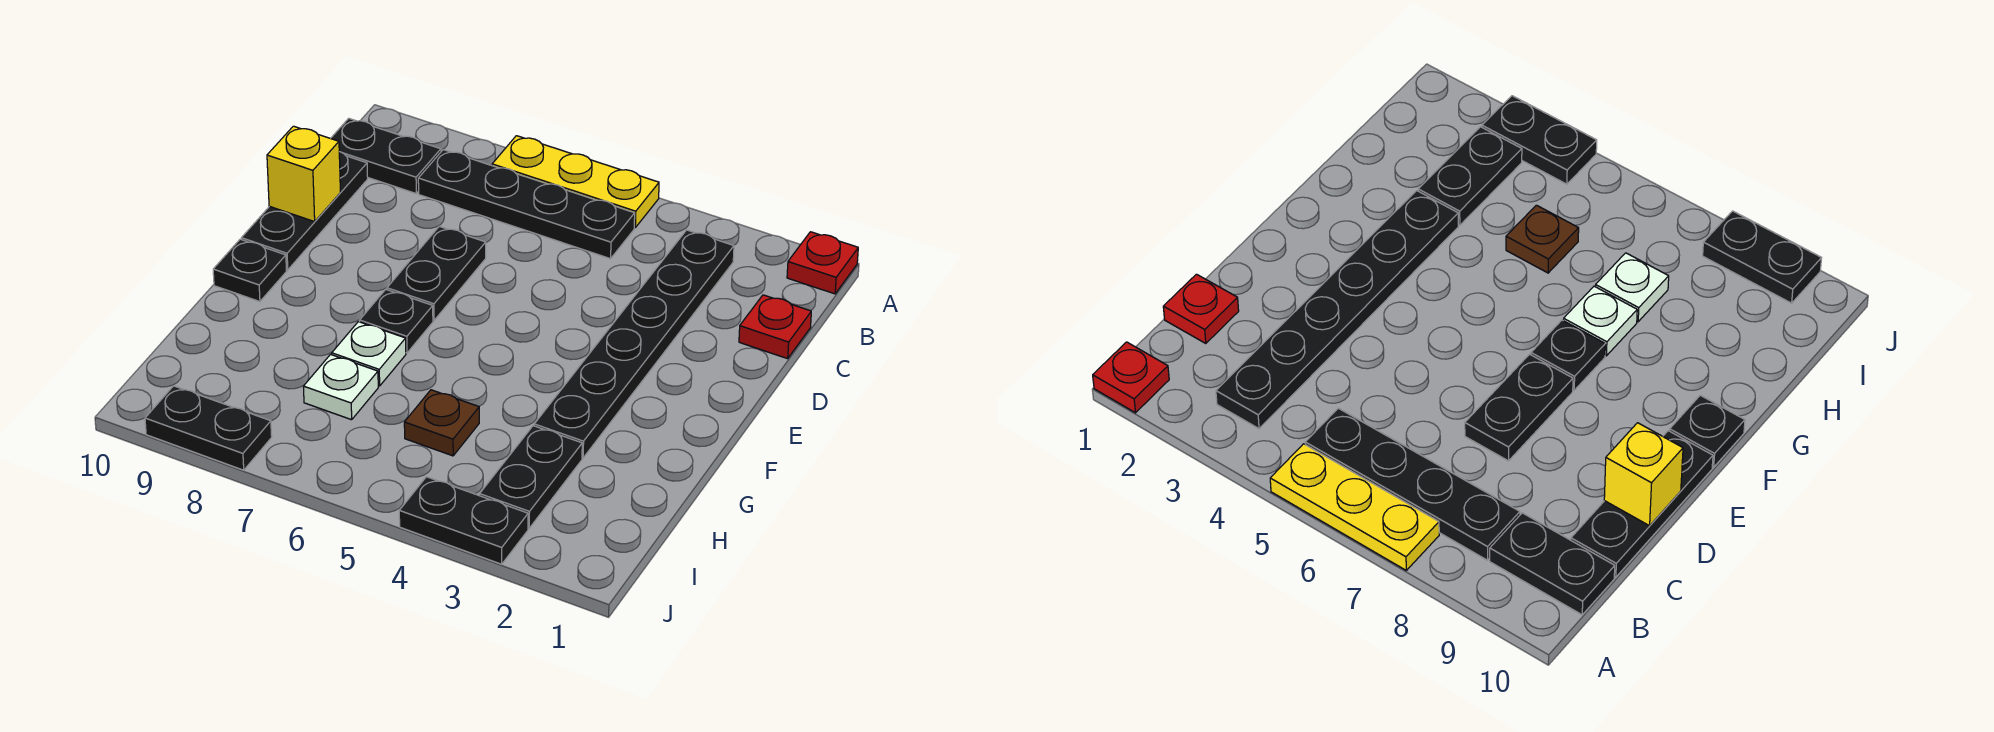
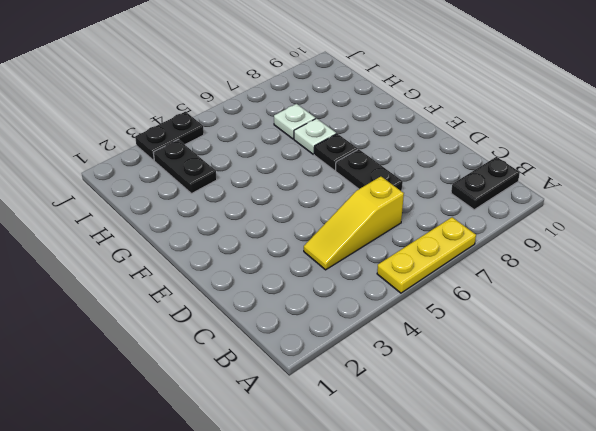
yellow 1x3 slope [304,177,404,270] -> none
none -> red 1x1 plate [787,232,858,294]
none -> black 1x6 plate [534,230,734,458]
none -> black 1x4 plate [418,150,635,259]

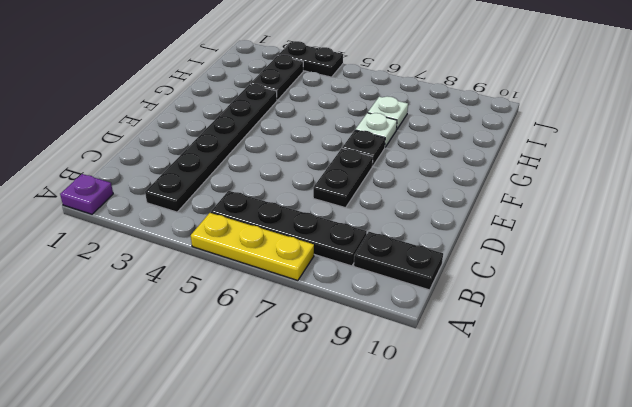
purple 1x1 plate [60,174,113,214] -> red 1x1 plate [787,232,858,294]
none -> red 1x1 plate [739,295,811,359]
none -> black 1x3 plate [241,152,368,270]
none -> black 1x1 plate [213,239,287,302]

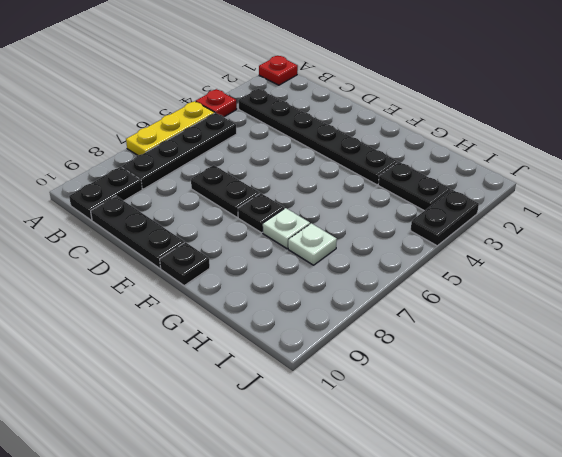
red 1x1 plate [196,89,237,117] -> red 1x1 plate moved to [739,295,811,359]
none -> brown 1x1 plate [404,390,479,456]
none -> black 1x2 plate [145,386,272,470]
none -> yellow 1x1 brick [267,126,340,222]

